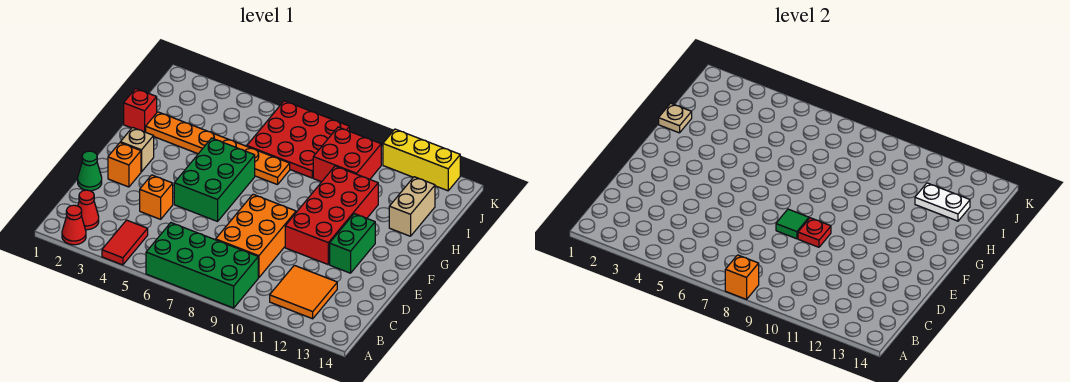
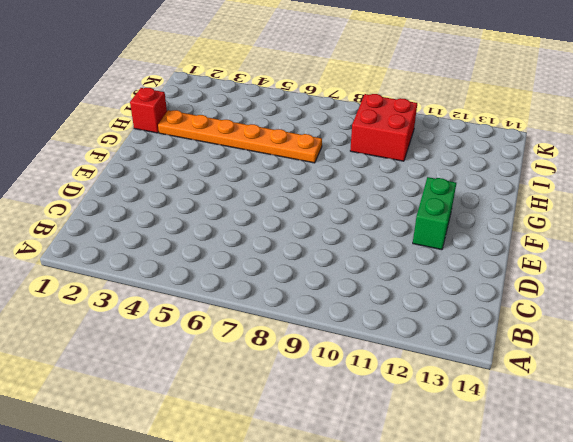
none -> red 1x1 cone [62,205,86,245]
none -> red 1x2 tile [102,220,148,265]
none -> green 2x4 brick [146,223,258,308]

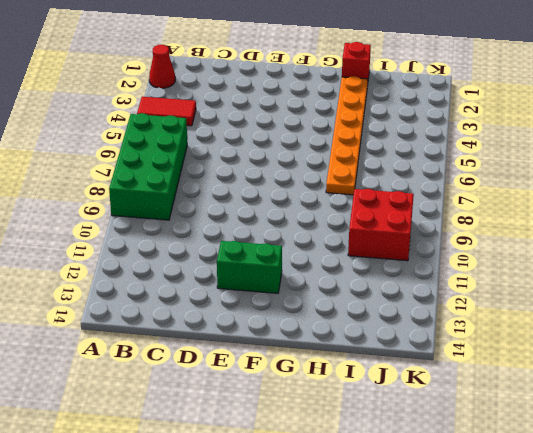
none -> red 1x1 cone [78,190,99,230]
none -> orange 2x2 tile [270,265,337,319]
none -> orange 2x3 brick [216,194,296,278]

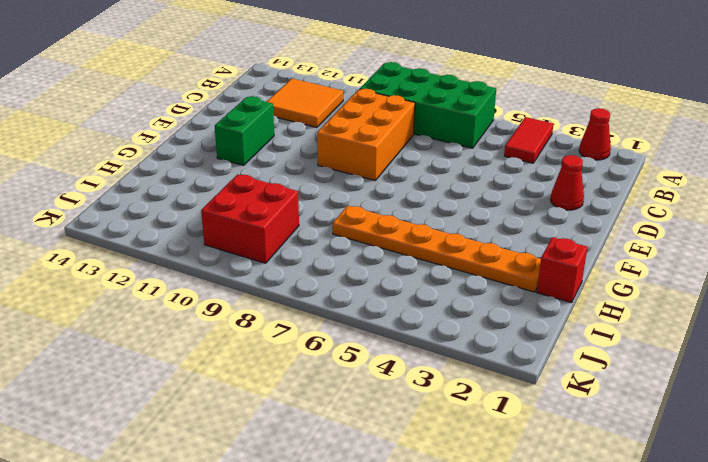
red 1x1 cone [551,155,584,210] -> red 1x1 cone moved to [78,190,99,230]
none -> green 1x1 cone [78,151,102,191]
none -> orange 1x1 brick [140,175,173,219]
none -> orange 1x1 brick [108,143,141,187]

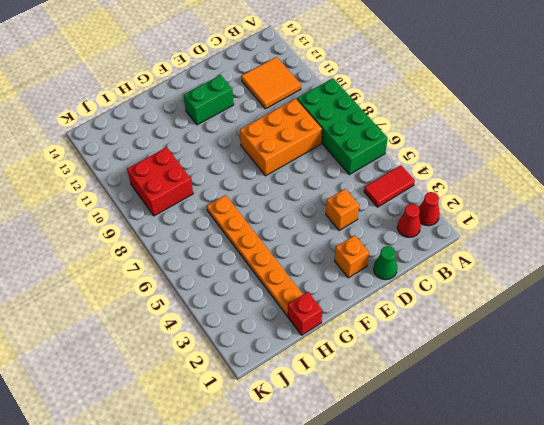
none -> green 2x3 brick [174,138,255,221]
none -> red 2x4 brick [285,166,378,264]
none -> tan 1x1 brick [120,127,154,172]

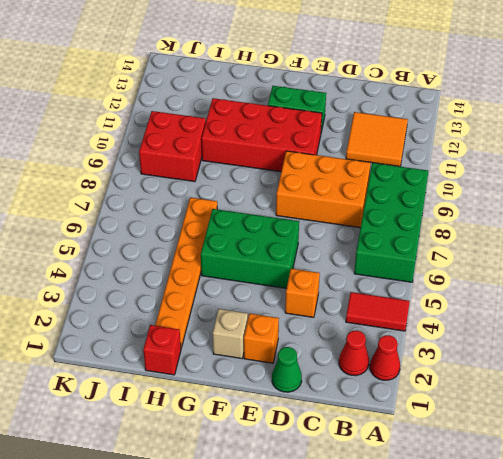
none -> tan 1x2 brick [389,177,435,236]
none -> red 3x3 plate [247,101,350,178]
none -> yellow 1x3 brick [383,129,460,191]

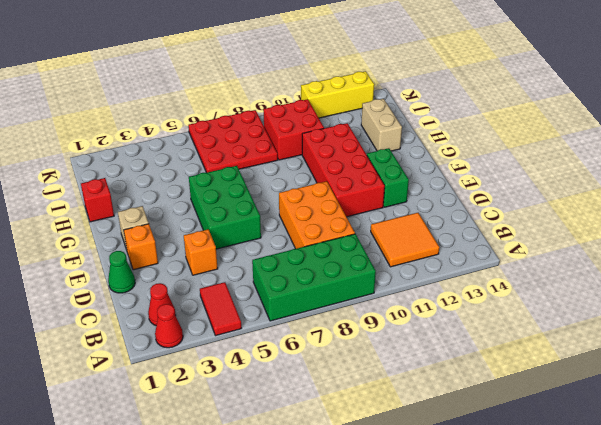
none -> orange 1x6 plate [146,112,290,185]
none -> orange 1x1 brick [725,255,759,299]
none -> green 1x1 tile [776,209,809,239]

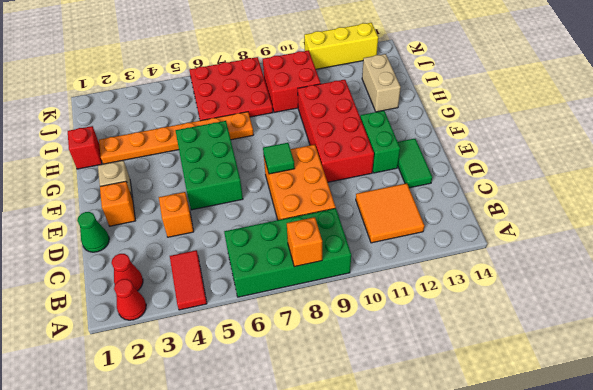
green 1x2 tile [398,139,432,188] -> none
none -> red 1x1 plate [798,218,831,247]
none -> tan 1x1 plate [659,103,692,133]
none -> white 1x2 plate [915,183,970,221]

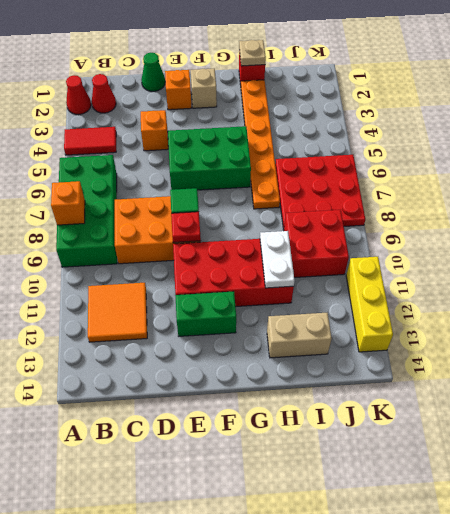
white 1x2 plate [260,231,295,288] -> white 1x2 plate moved to [915,183,970,221]

